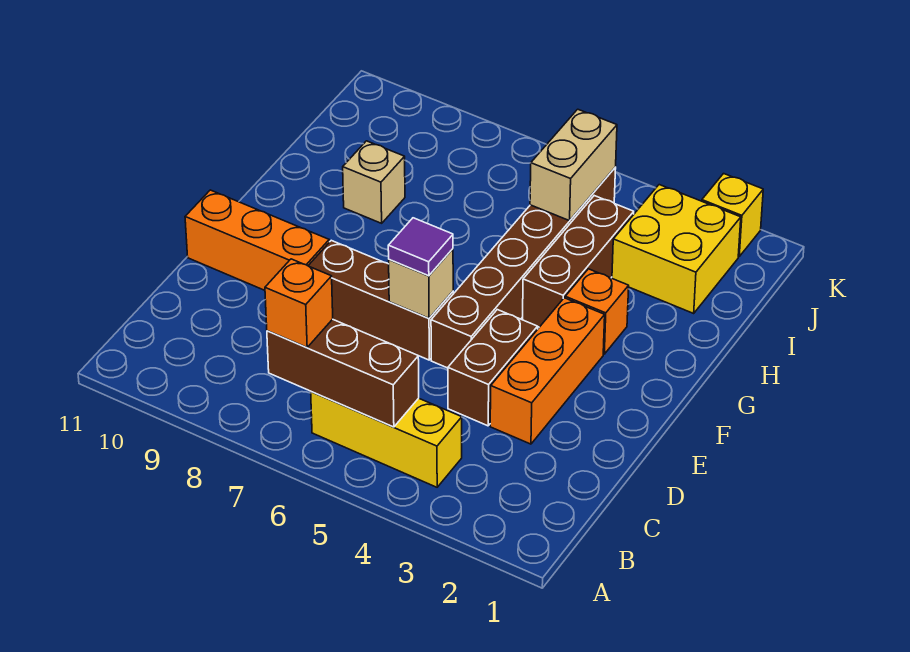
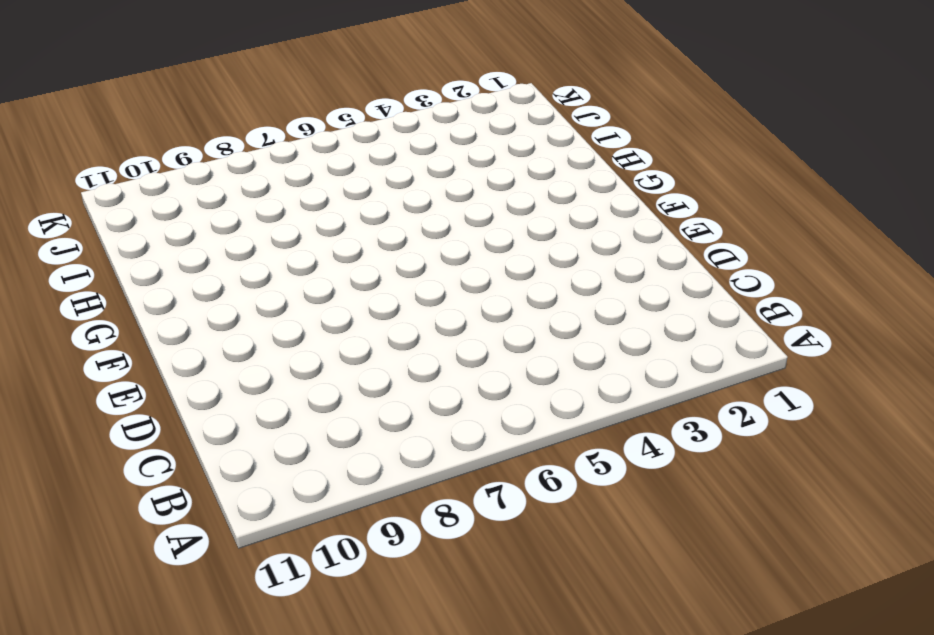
none -> yellow 1x3 brick [311,392,462,487]
none -> orange 1x3 brick [490,298,605,444]
none -> brown 1x2 brick [448,310,538,426]

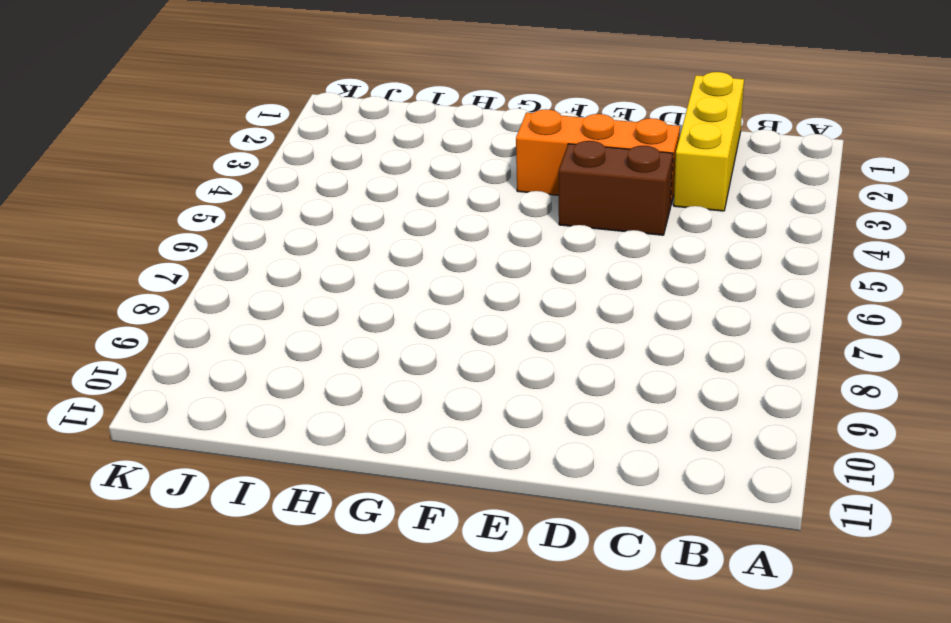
yellow 1x3 brick [674,72,744,211] -> yellow 1x3 brick moved to [311,392,462,487]
none -> brown 1x6 brick [431,167,616,368]
none -> brown 1x3 brick [308,240,454,360]
none -> orange 1x3 brick [185,190,329,290]

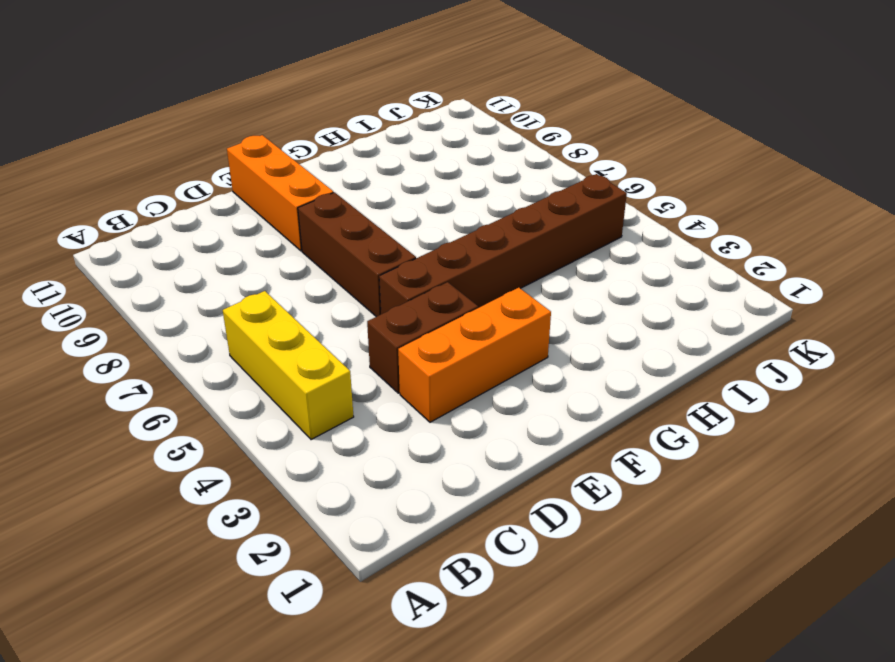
none -> orange 1x1 brick [565,269,629,354]
none -> brown 1x3 brick [523,196,634,327]
none -> tan 1x1 brick [343,141,405,223]

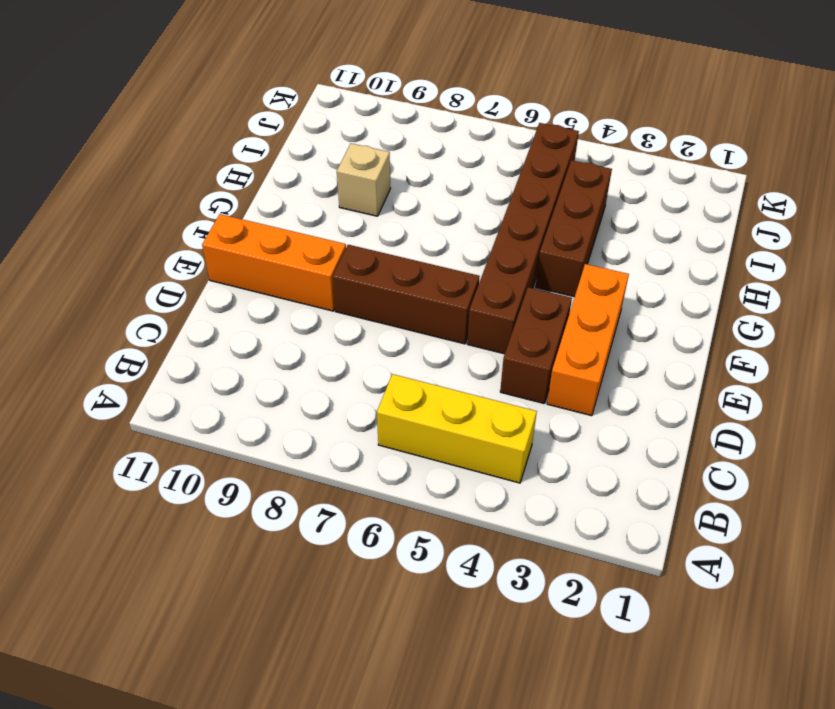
none -> orange 1x1 brick [565,269,629,354]
none -> yellow 2x2 brick [612,185,741,313]
none -> yellow 1x1 brick [702,174,763,257]

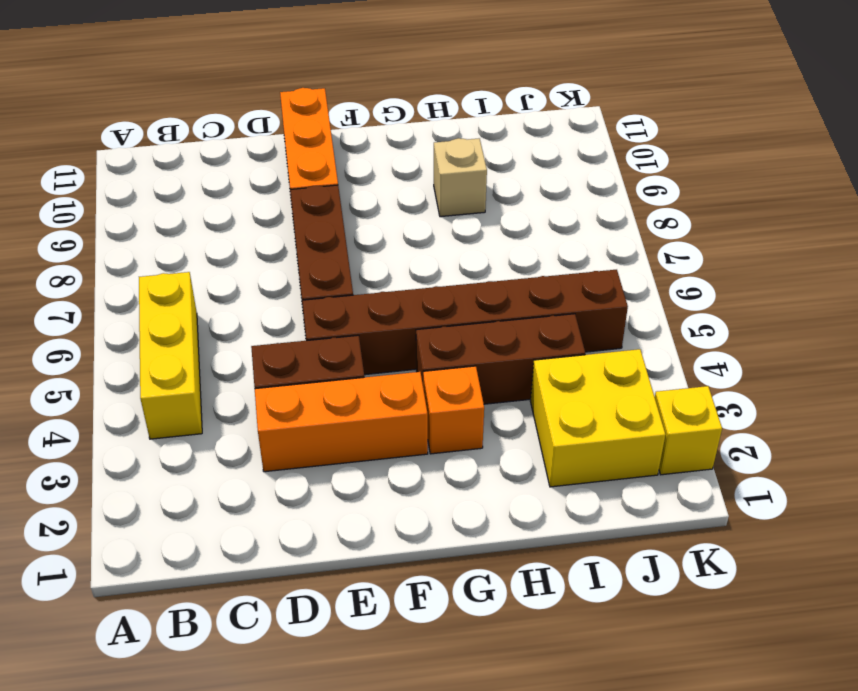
none -> brown 1x3 brick [267,319,419,427]
none -> tan 1x1 brick [389,249,453,318]
none -> tan 1x2 brick [530,109,617,221]

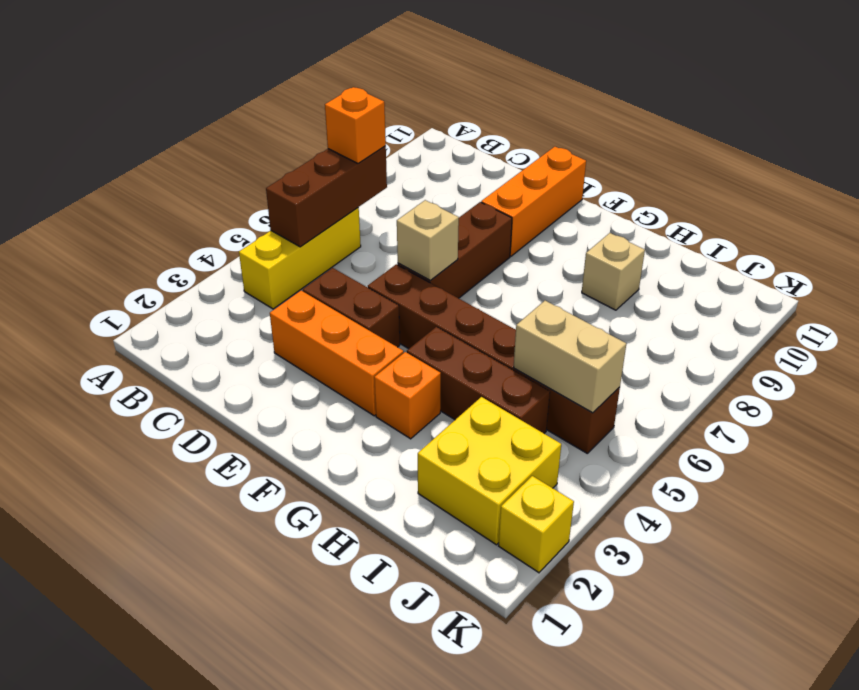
none -> purple 1x1 tile [388,218,453,276]

